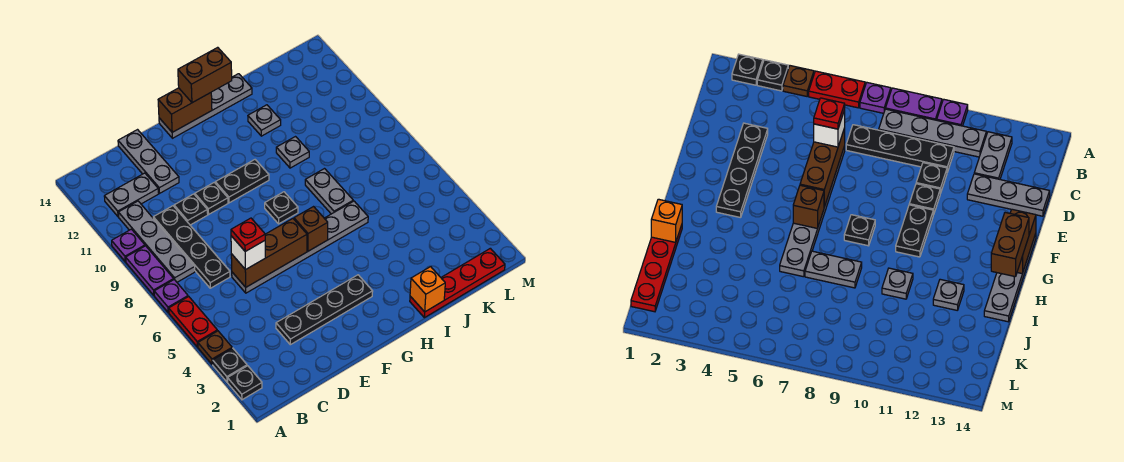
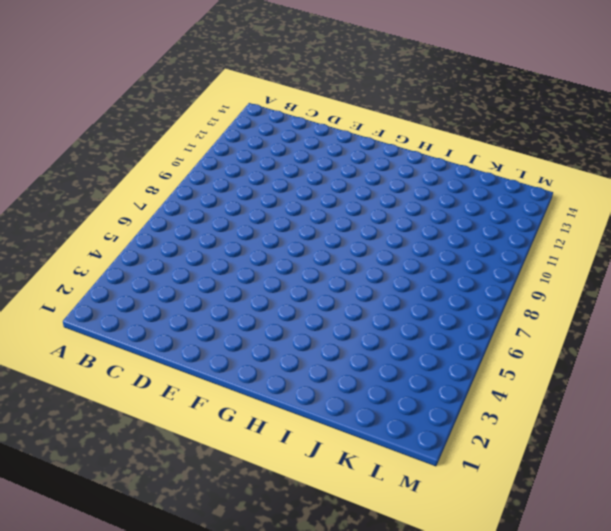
none -> black 1x1 plate [228,366,262,400]
none -> black 1x1 plate [213,348,247,382]
none -> brown 1x1 plate [198,331,232,365]

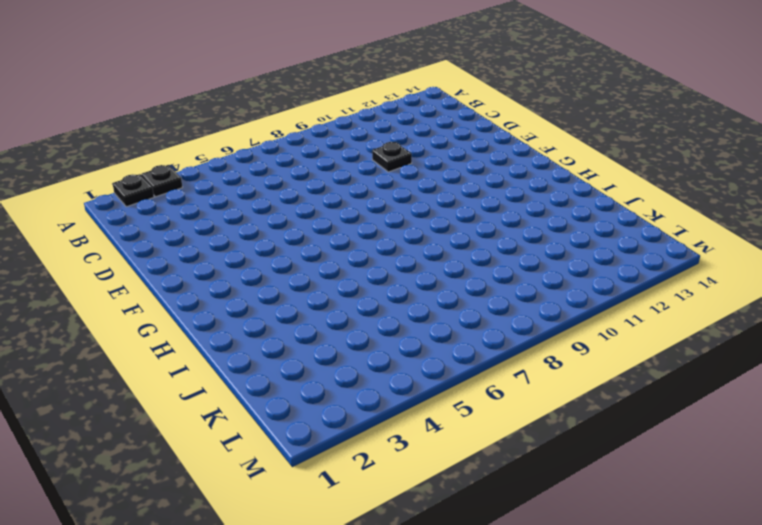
none -> brown 1x1 plate [198,331,232,365]
none -> red 1x2 plate [169,297,217,347]
none -> purple 1x1 plate [154,280,188,313]

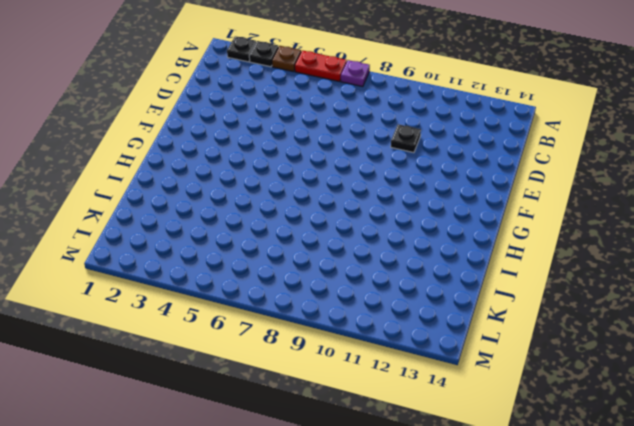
none -> purple 1x2 plate [126,246,174,295]
none -> purple 1x1 plate [112,229,145,262]
none -> grey 1x4 plate [118,201,195,282]

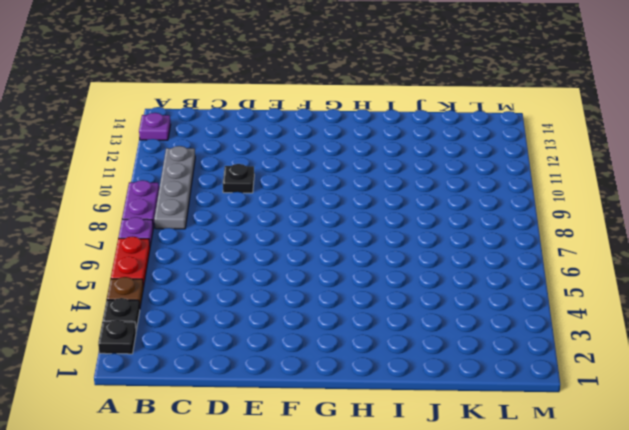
purple 1x1 plate [139,113,171,140] -> purple 1x1 plate moved to [112,229,145,262]
none -> grey 1x2 plate [104,173,159,217]
none -> black 1x4 plate [153,206,230,288]
none -> black 1x4 plate [276,275,373,345]

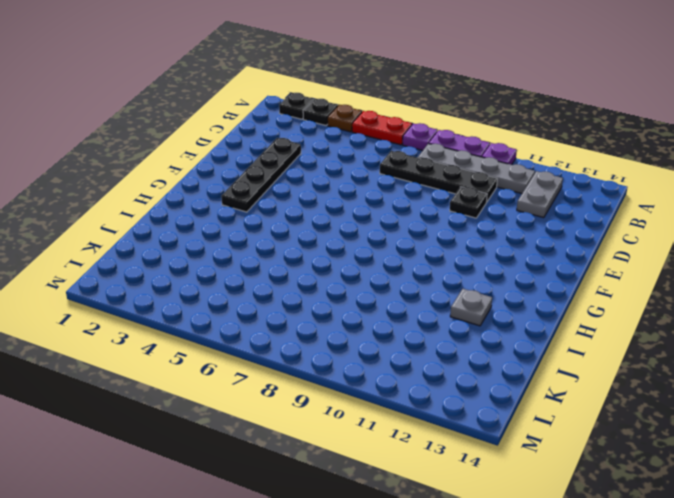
none -> grey 1x6 plate [232,201,368,293]
none -> grey 1x3 plate [118,130,179,193]
none -> black 1x1 plate [195,182,228,214]

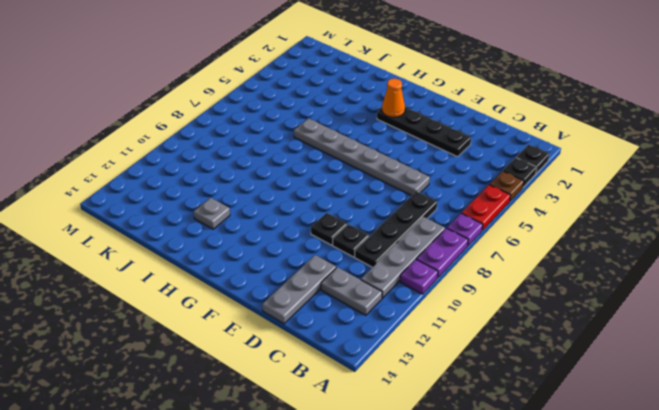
orange 1x1 cone [382,79,405,117] -> none
none -> black 1x2 plate [215,160,269,203]
none -> grey 1x4 plate [159,74,252,138]
none -> black 1x1 plate [265,192,298,224]

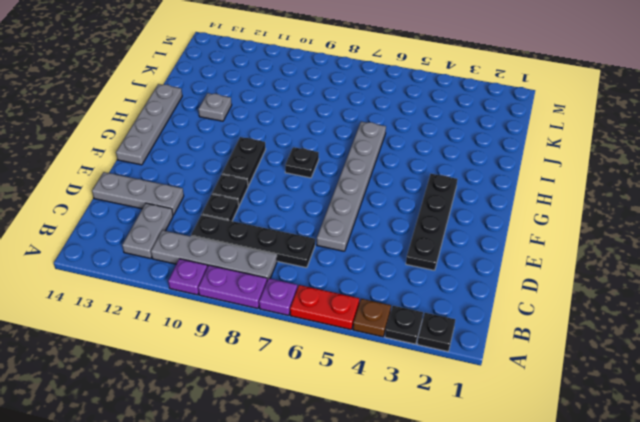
none -> red 1x4 plate [410,248,505,318]
none -> grey 1x2 plate [305,169,353,214]
none -> grey 1x1 plate [276,137,309,168]

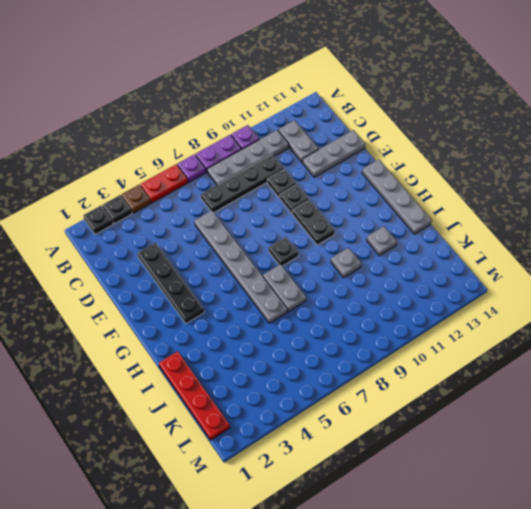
grey 1x2 plate [263,264,306,312] -> grey 1x2 plate turned to [305,169,353,214]
none -> brown 1x3 brick [231,219,307,287]
none -> brown 1x2 brick [158,88,212,132]
none -> brown 1x1 brick [294,207,328,251]

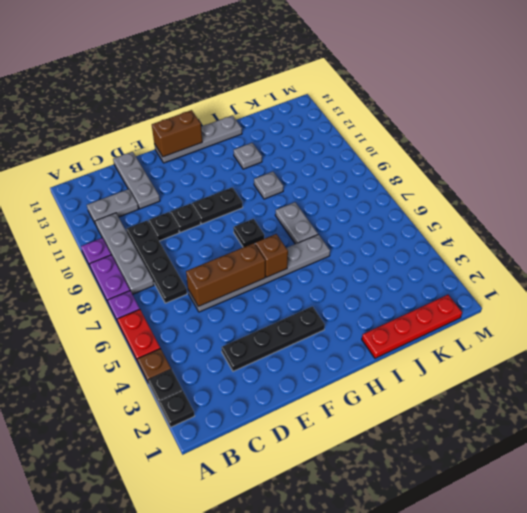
none -> orange 1x1 brick [410,267,445,312]
none -> white 1x1 brick [231,236,265,270]
none -> brown 1x2 brick [178,47,232,103]

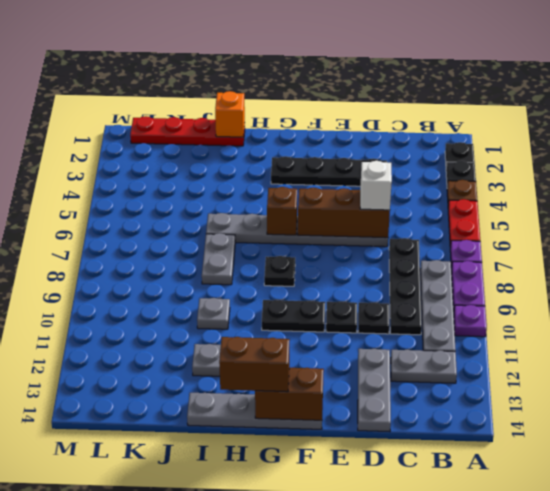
none -> red 1x1 plate [231,218,265,251]

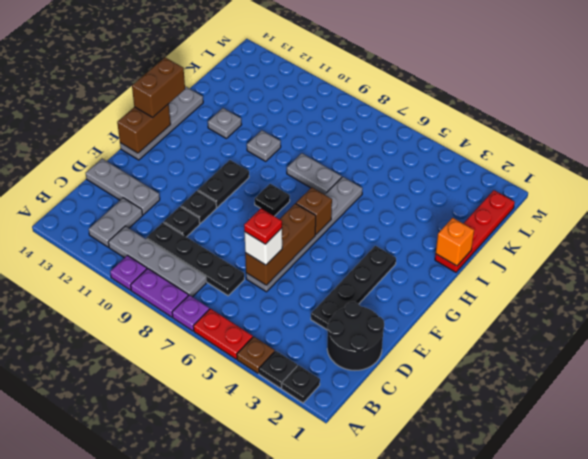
black 2x2 round brick [327,302,384,370] -> none

